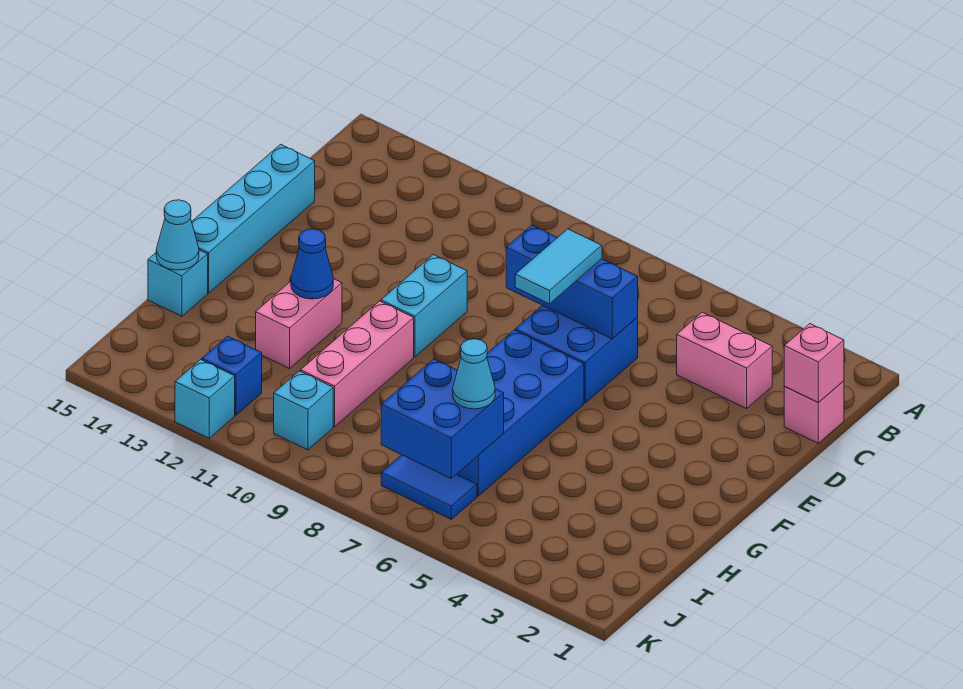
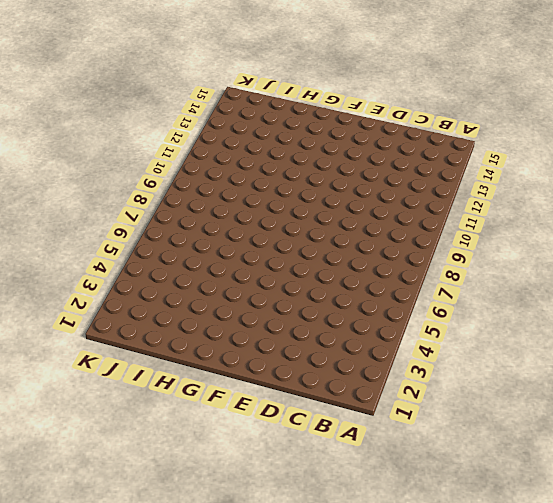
none -> pink 1x1 brick [784,381,844,443]
none -> pink 1x2 brick [677,312,772,409]
none -> blue 2x2 brick [515,305,638,403]

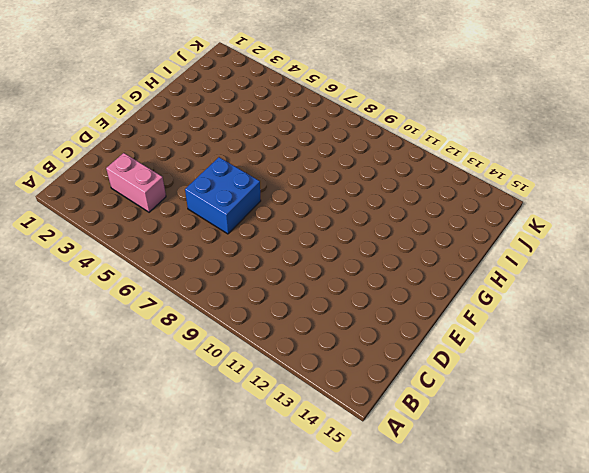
none -> pink 1x1 brick [784,381,844,443]
none -> cyan 1x4 brick [192,144,315,293]
none -> cyan 1x2 brick [381,255,467,357]

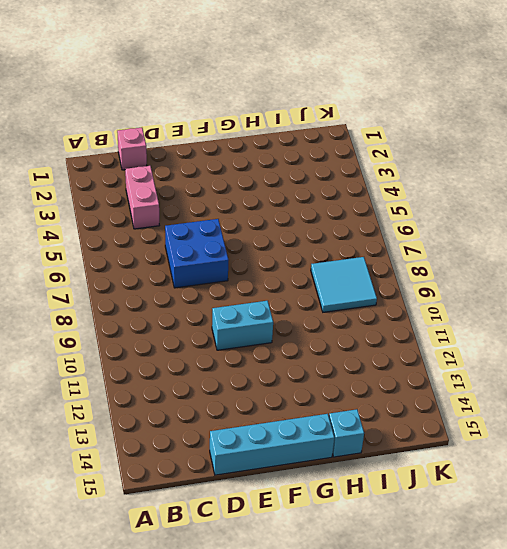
cyan 2x2 tile [311,257,377,312] -> none
none -> blue 2x4 brick [457,330,584,496]
none -> pink 1x3 brick [301,301,414,427]
none -> pink 1x2 brick [256,279,342,368]

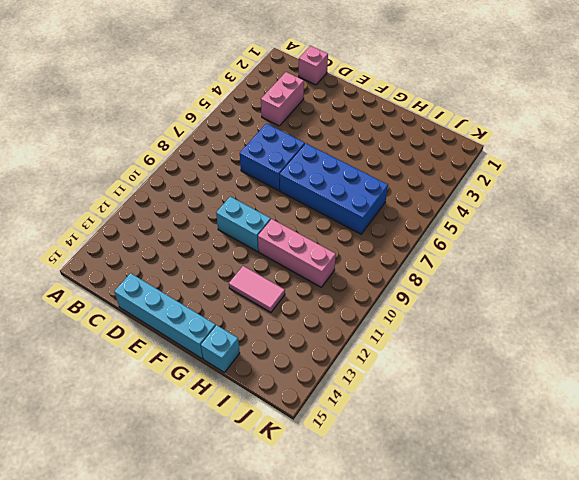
pink 1x2 tile [229,266,285,312] -> pink 1x2 brick [256,279,342,368]
none -> blue 1x2 tile [381,455,477,519]
none -> cyan 1x1 brick [274,371,333,450]
none -> blue 1x1 brick [202,336,262,415]

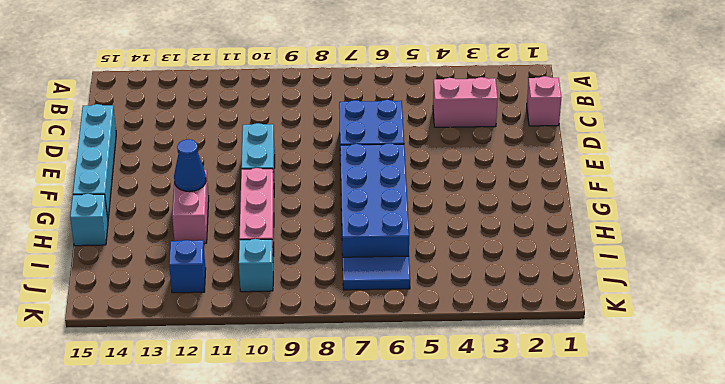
none -> cyan 1x1 brick [175,360,235,438]
none -> pink 1x1 brick [784,324,844,402]
none -> blue 1x3 brick [506,225,638,339]

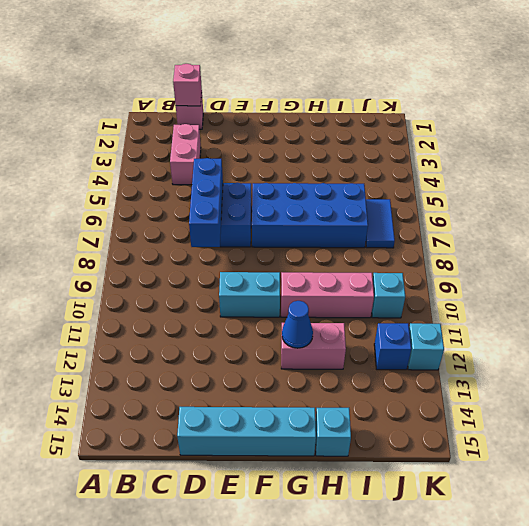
none -> cyan 1x1 cone [156,200,199,270]
none -> blue 2x2 brick [381,359,504,478]
none -> cyan 1x2 tile [515,229,602,304]

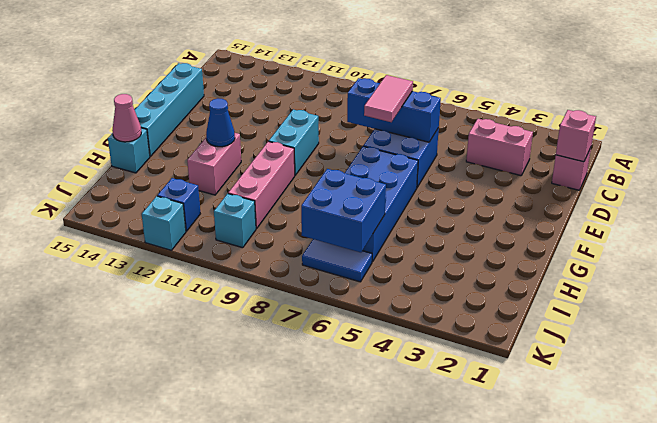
pink 1x2 tile [364,75,413,122] -> cyan 1x2 tile [515,229,602,304]
pink 1x1 cone [112,94,141,142] -> cyan 1x1 cone [156,200,199,270]
none -> cyan 1x1 cone [453,339,495,409]

